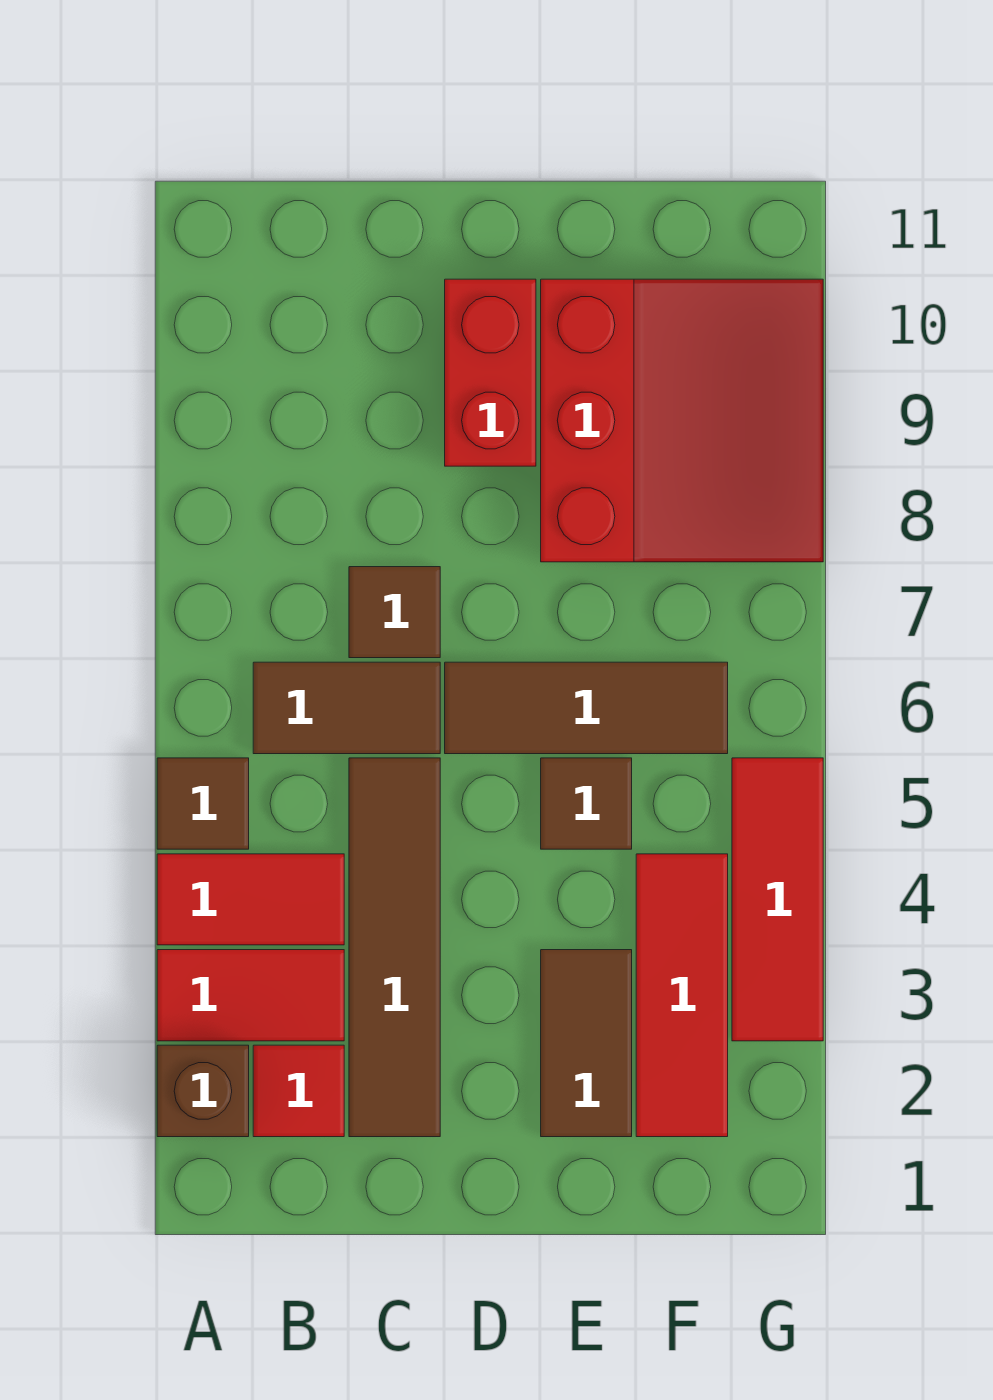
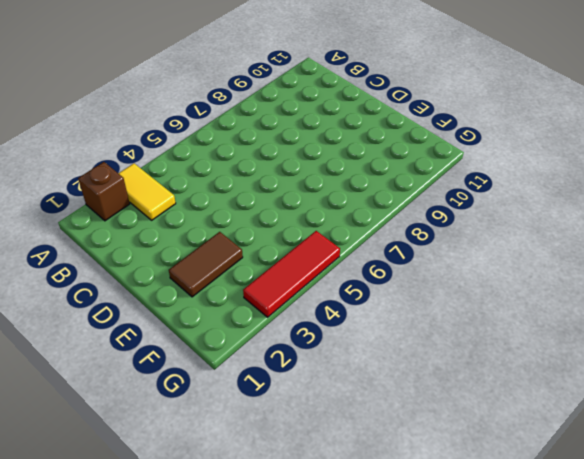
yellow 1x2 tile [118,164,176,220] -> red 1x2 tile [157,950,344,1041]
none -> red 1x2 tile [157,854,344,945]
none -> brown 1x1 tile [157,758,249,849]
none -> red 1x1 tile [253,1045,344,1137]

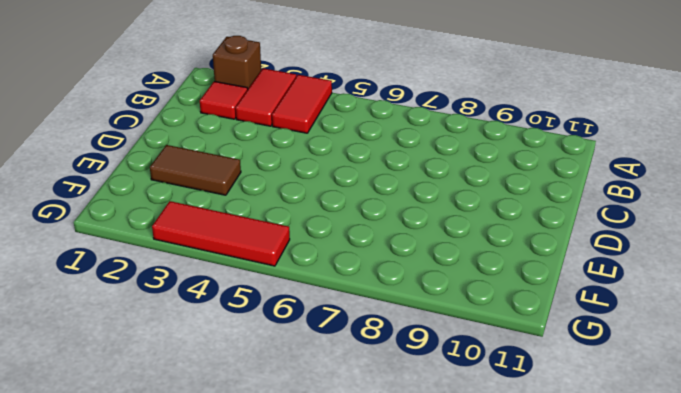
none -> brown 1x1 tile [157,758,249,849]
none -> brown 1x2 tile [253,662,440,754]
none -> brown 1x4 tile [349,758,440,1137]

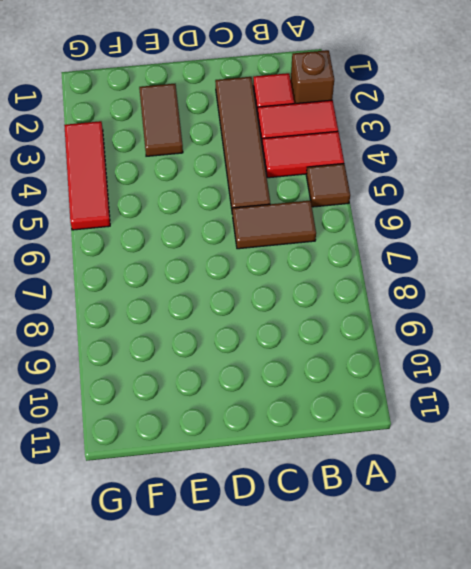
none -> brown 1x1 tile [349,567,440,658]
none -> brown 1x3 tile [445,662,728,754]
none -> red 1x2 brick [445,279,536,466]

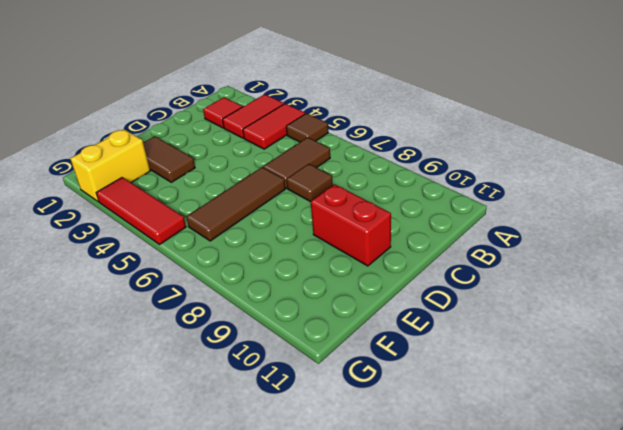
yellow 1x2 brick [70,129,150,202] -> red 1x3 tile [636,854,728,1137]
none -> brown 1x1 brick [157,1045,249,1137]
none -> brown 1x4 tile [349,758,440,1137]
none -> brown 1x1 tile [541,758,632,849]

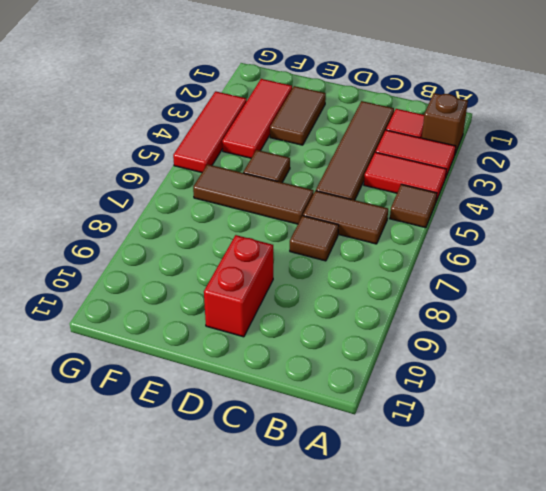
none -> red 3x3 slope [541,279,823,562]

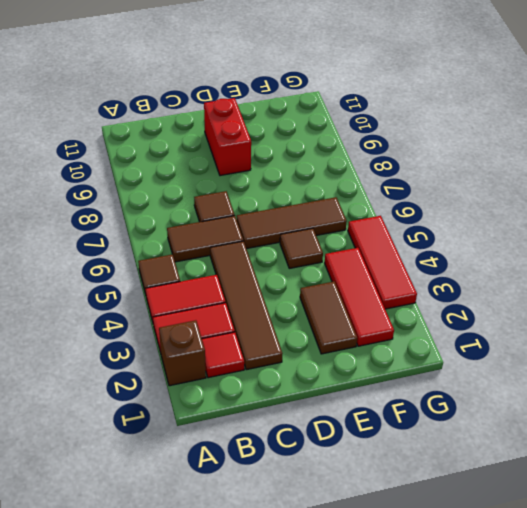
none -> red 3x3 slope [541,279,823,562]

